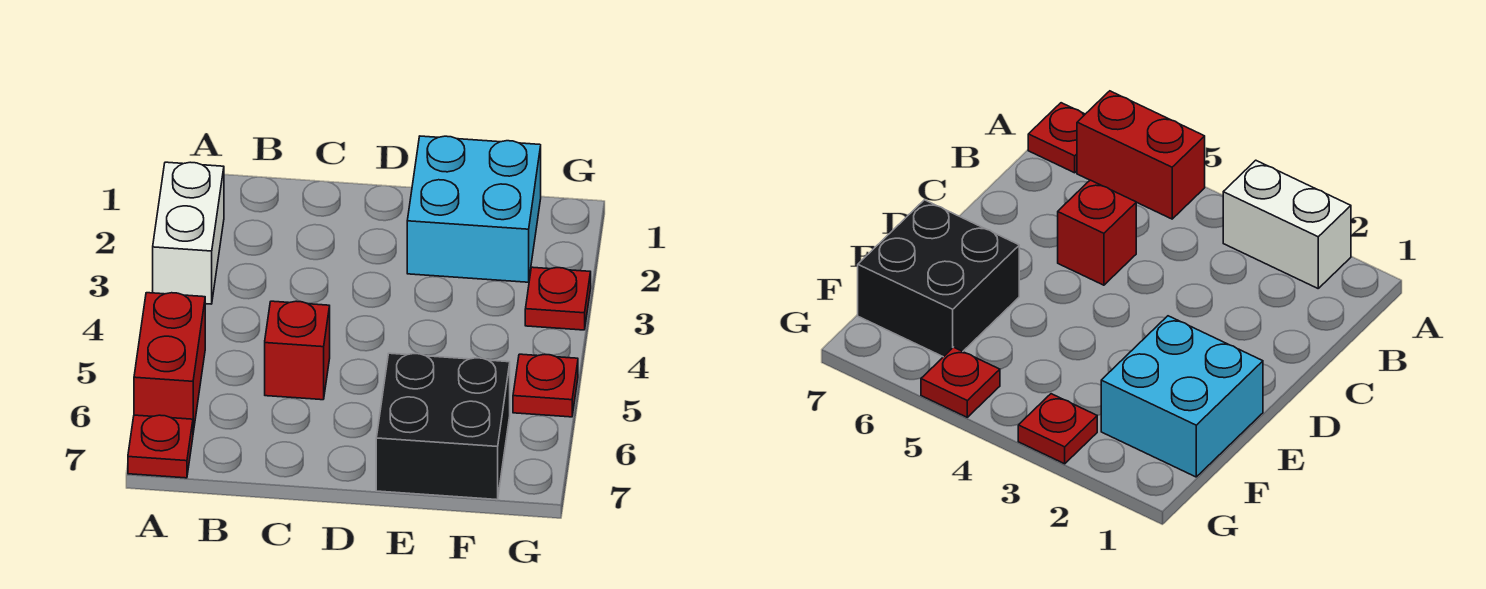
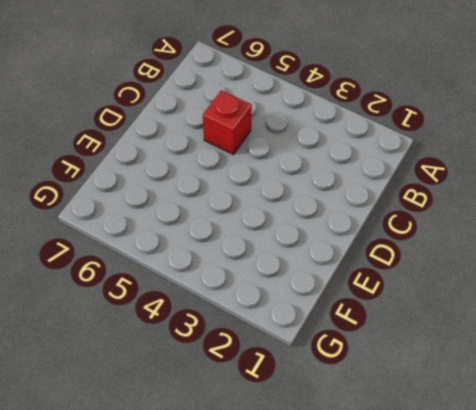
none -> white 1x2 brick [153,162,224,304]
none -> red 1x2 brick [134,293,205,432]

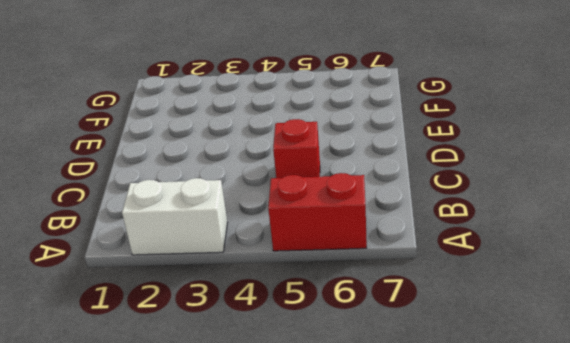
none -> red 1x1 plate [128,415,193,478]
none -> cyan 2x2 brick [407,136,541,282]

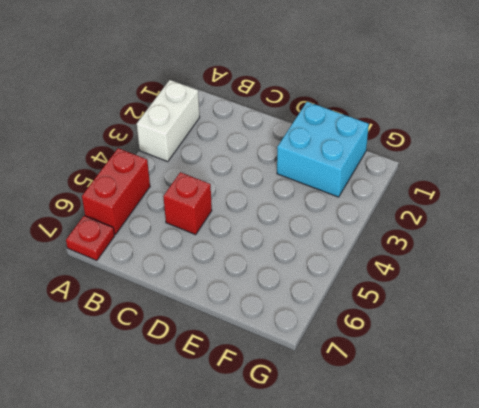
none -> black 2x2 brick [376,353,510,500]
none -> red 1x1 plate [525,267,591,330]

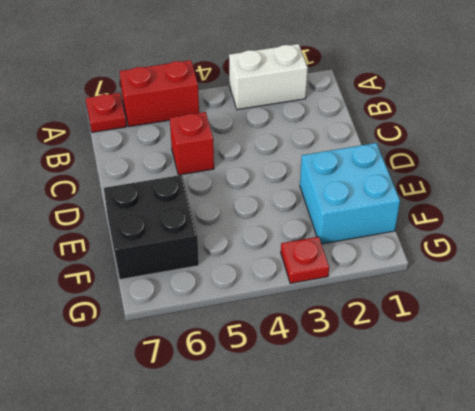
none -> red 1x1 plate [513,354,578,417]

